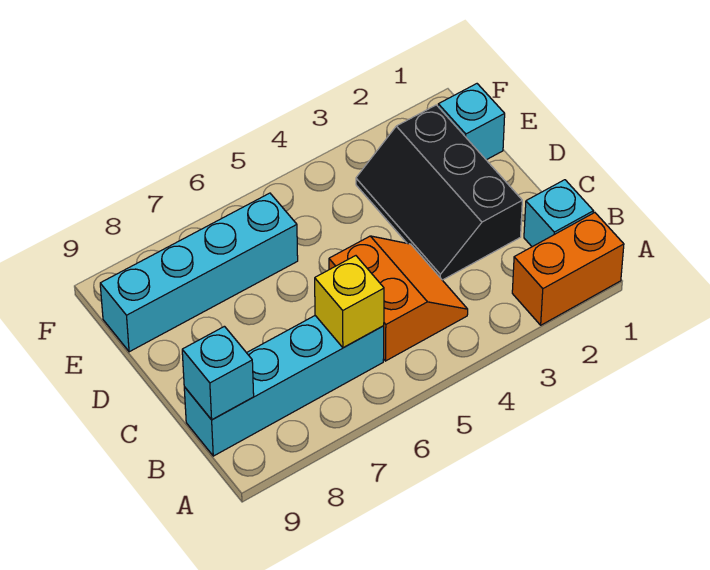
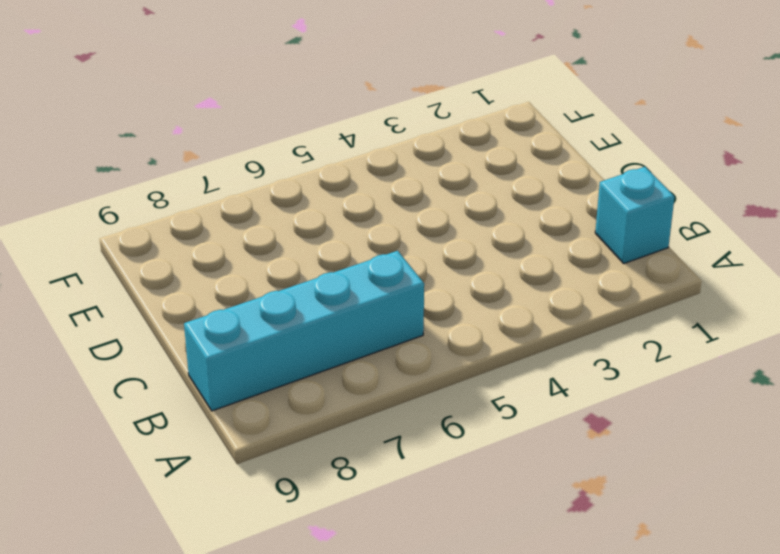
none -> orange 1x2 brick [512,213,624,325]
none -> orange 2x2 slope [329,236,468,361]

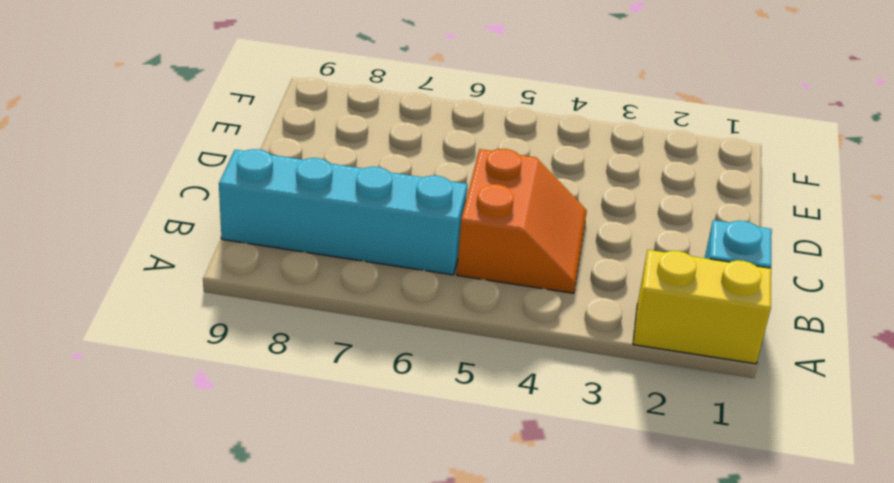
yellow 1x2 brick [633,250,771,364] -> orange 1x2 brick [512,213,624,325]
none -> black 2x3 slope [356,105,522,280]
none -> cyan 1x1 brick [438,84,505,160]

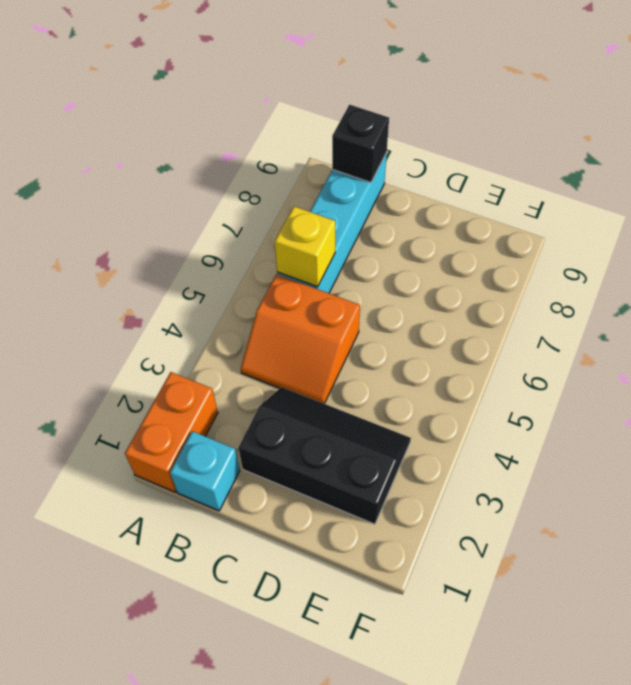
black 1x1 brick [332,105,389,182] -> cyan 1x1 brick [182,326,254,420]
none -> cyan 1x1 brick [438,84,505,160]
none -> cyan 1x4 brick [100,193,298,352]

